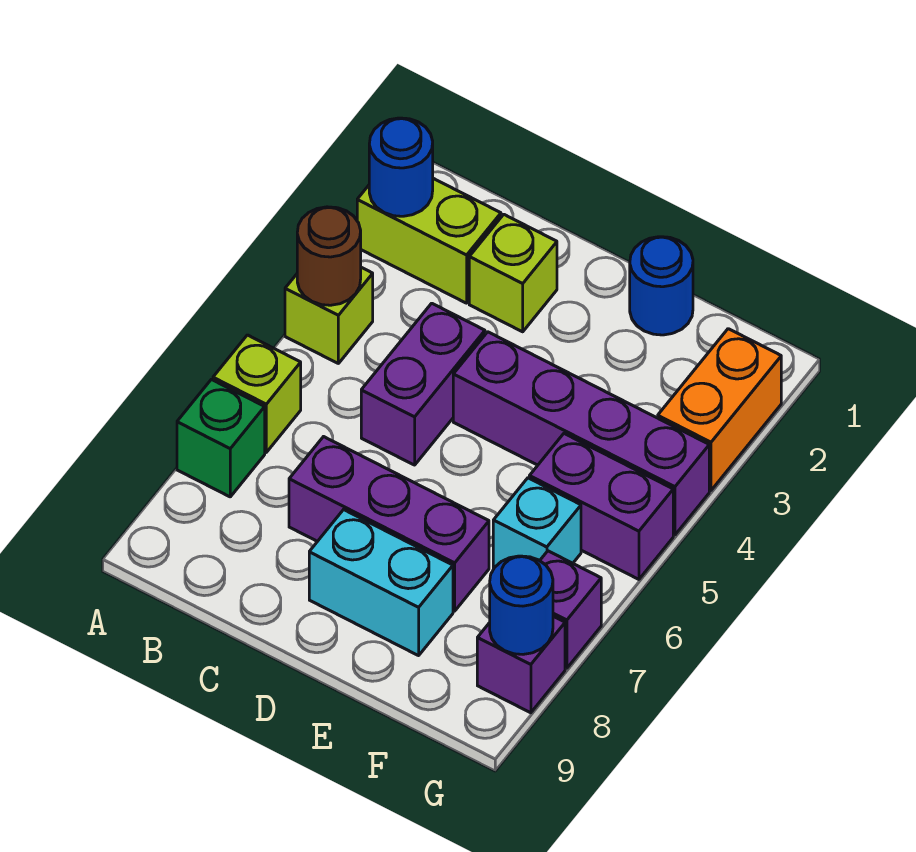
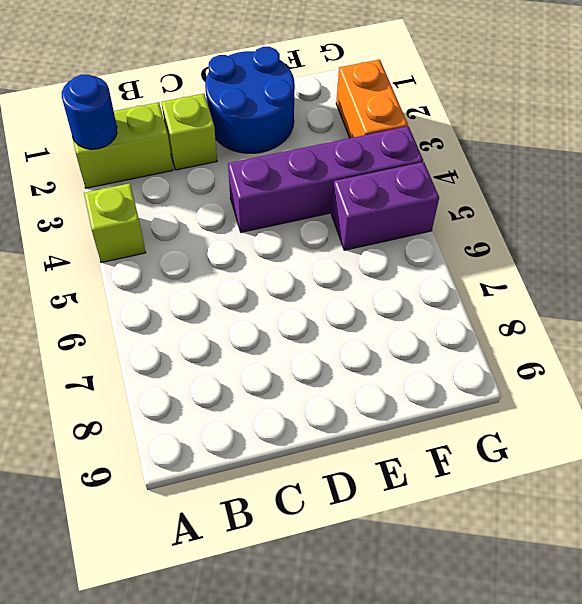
blue 2x2 round brick [205,47,295,153] -> blue 1x1 round brick [630,237,693,335]
none -> lime 1x1 brick [213,335,301,452]
none -> green 1x1 brick [177,379,265,497]
none -> purple 1x2 brick [361,303,485,465]

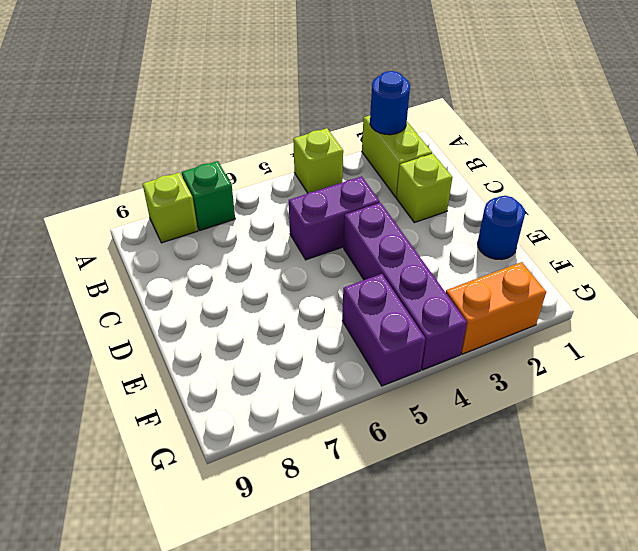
lime 1x1 brick [143,173,198,243] -> lime 1x1 brick moved to [213,335,301,452]
none -> purple 1x3 brick [289,437,489,611]
none -> cyan 1x2 brick [309,510,453,656]
none -> cyan 1x1 brick [493,478,581,568]

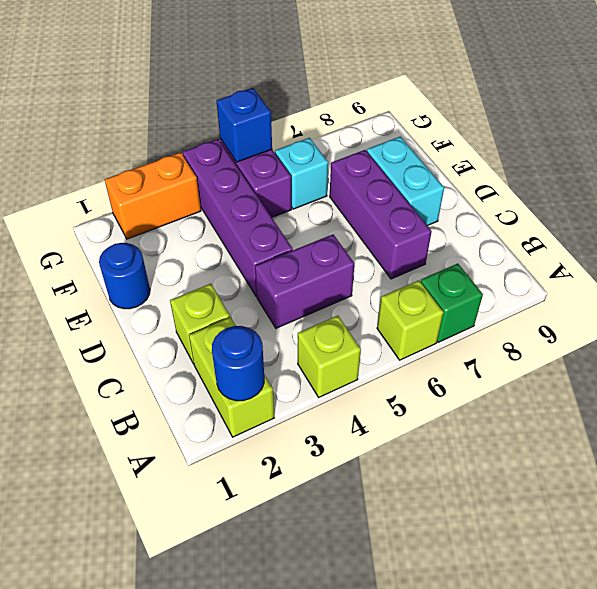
blue 1x1 brick [217,88,272,162] -> none
none -> purple 1x1 brick [540,551,601,668]
none -> purple 1x1 brick [477,616,565,713]
none -> brown 1x1 round brick [297,207,361,305]

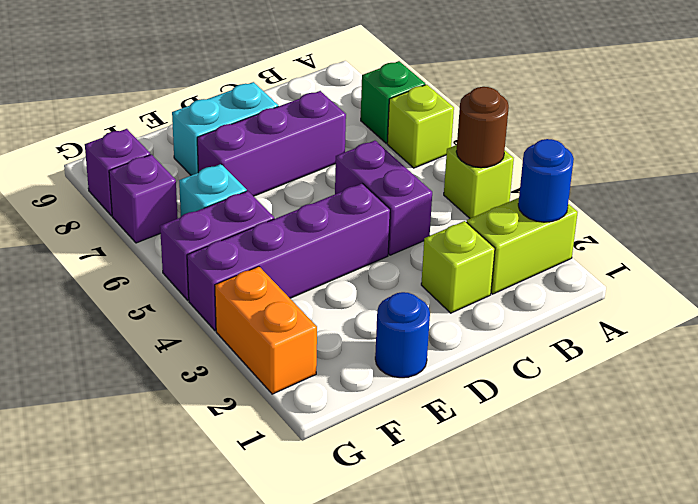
none -> blue 1x1 round brick [490,556,553,654]

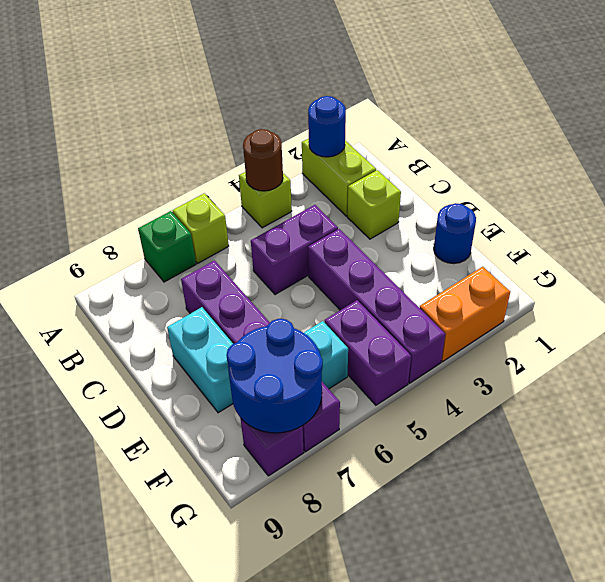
blue 2x2 round brick [226,319,323,433] -> blue 1x1 round brick [490,556,553,654]

